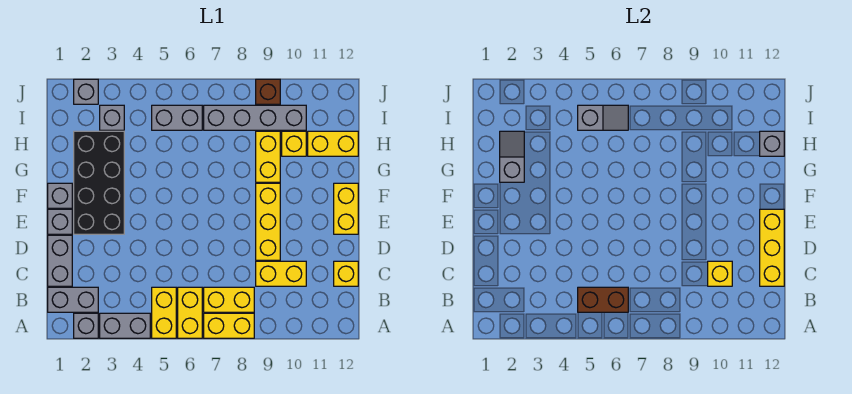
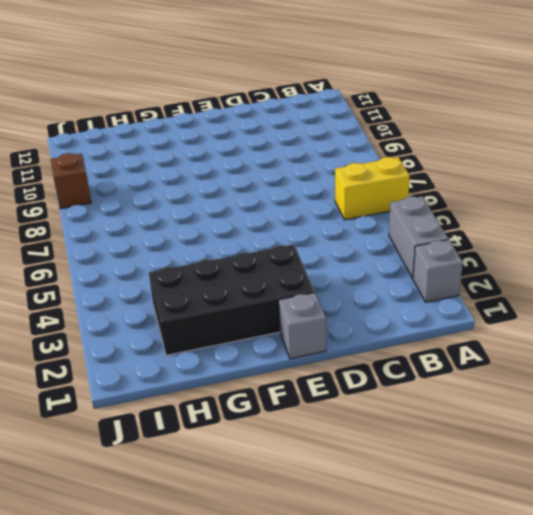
none -> yellow 1x2 brick [152,287,176,338]
none -> yellow 1x2 brick [204,313,254,338]
none -> grey 1x2 brick [48,287,98,312]

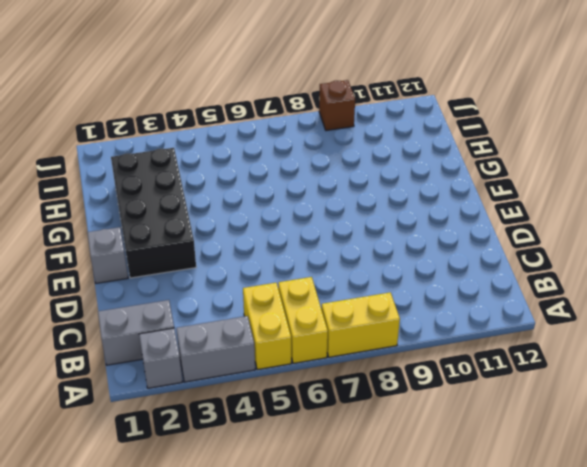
none -> yellow 1x2 brick [204,287,254,312]
none -> grey 1x2 brick [48,235,72,286]
none -> yellow 1x2 brick [256,261,306,286]

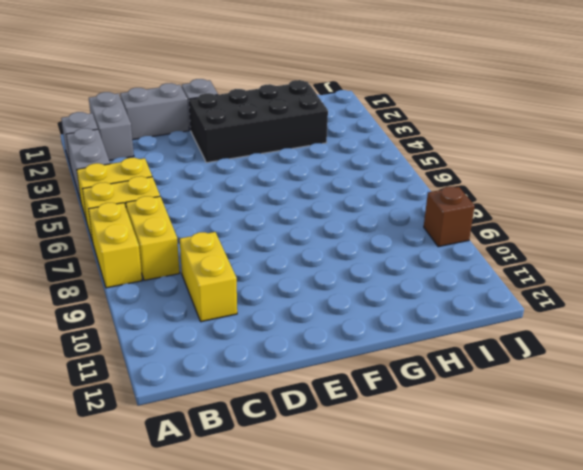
none -> yellow 1x1 brick [334,261,358,286]
none -> yellow 1x3 brick [256,183,280,260]
none -> yellow 1x2 brick [334,183,358,234]

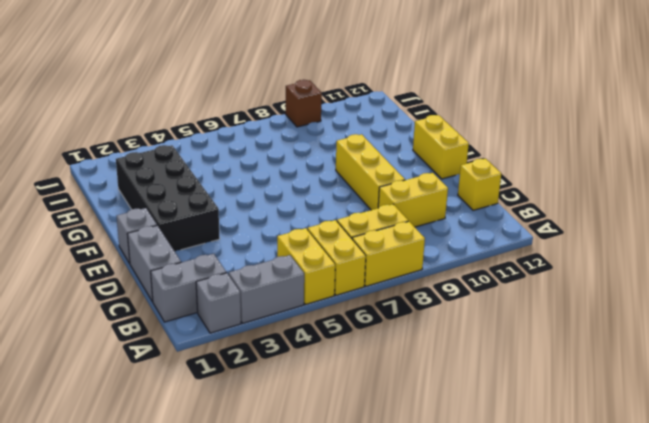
none -> grey 1x1 brick [48,183,72,208]
none -> yellow 1x2 brick [256,131,280,182]
none -> yellow 1x1 brick [282,131,306,156]

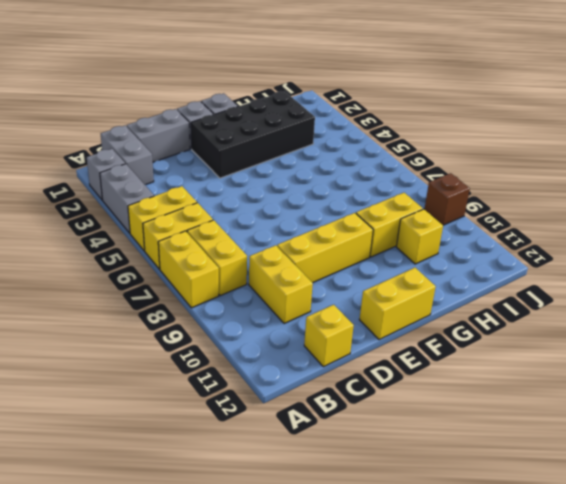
none -> yellow 1x2 brick [308,131,358,156]
none -> grey 1x1 brick [100,105,124,130]
none -> grey 1x2 brick [152,105,202,130]

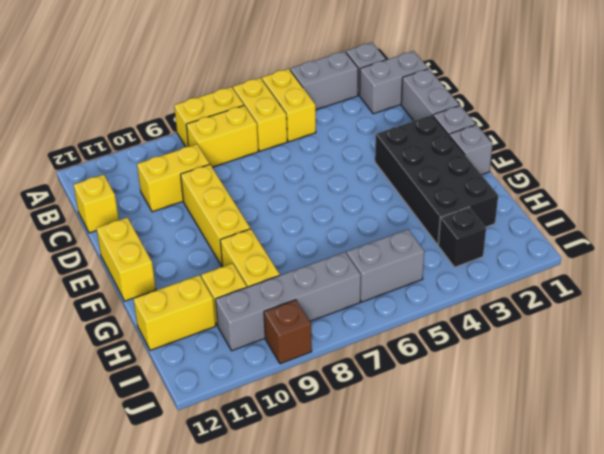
black 1x1 brick [438,207,486,267] -> grey 1x1 brick [100,105,124,130]
none -> grey 1x1 brick [74,79,98,104]
none -> brown 1x2 brick [578,287,628,312]
none -> yellow 1x1 brick [708,261,732,286]

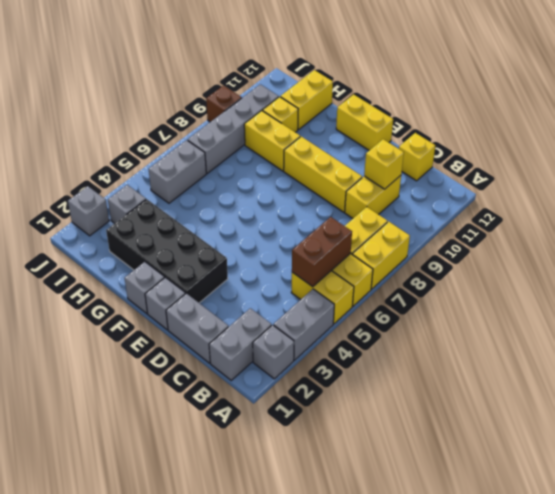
none -> yellow 1x3 brick [760,209,784,286]
none -> grey 1x2 slope [500,131,524,182]
none -> grey 1x1 brick [760,131,784,156]

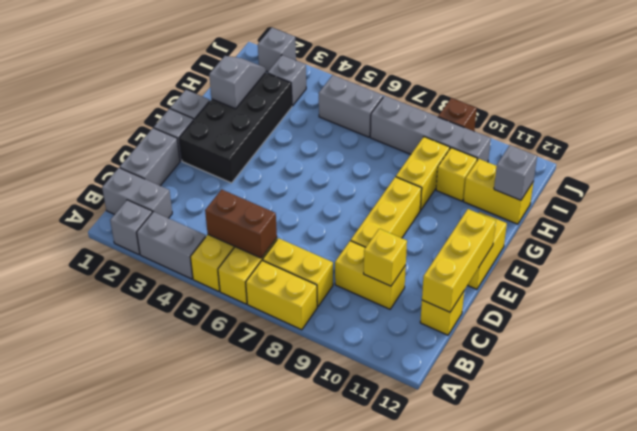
none -> grey 1x2 slope [578,105,628,130]

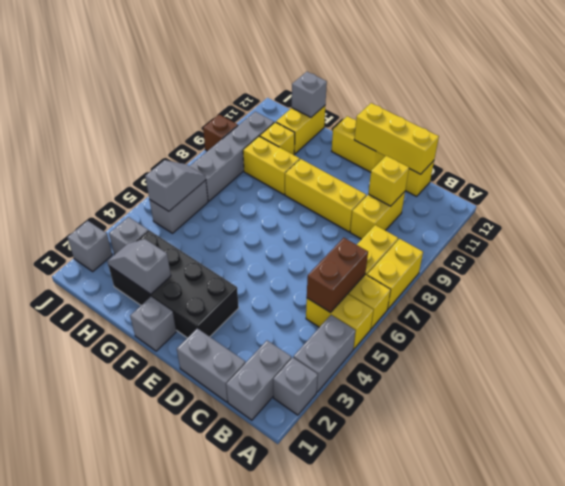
none -> grey 1x1 brick [48,209,72,234]

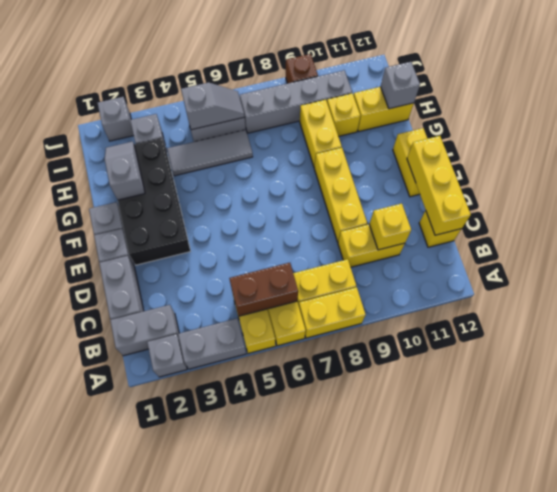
grey 1x3 tile [167,130,253,176] -> none

